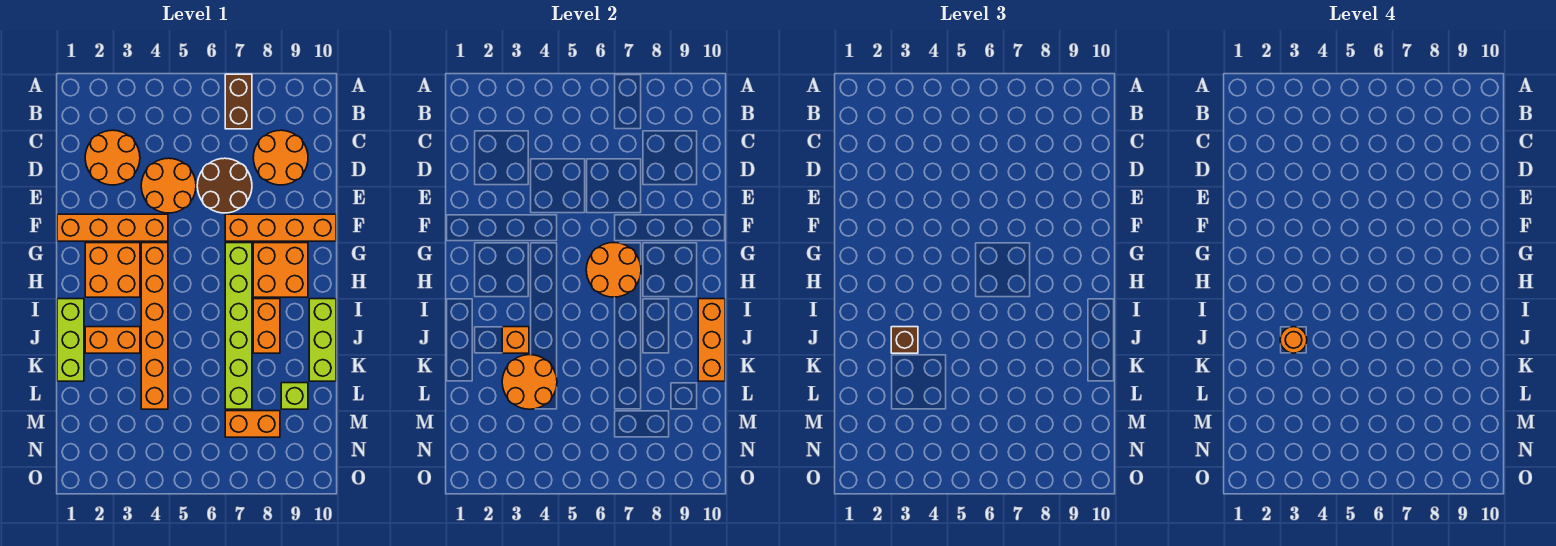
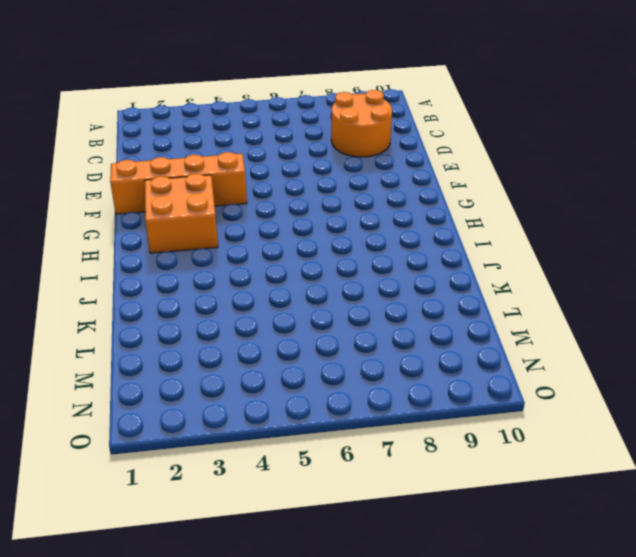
none -> brown 1x2 brick [225,74,252,129]
none -> orange 2x2 round brick [85,130,140,185]
none -> orange 2x2 round brick [141,158,196,213]

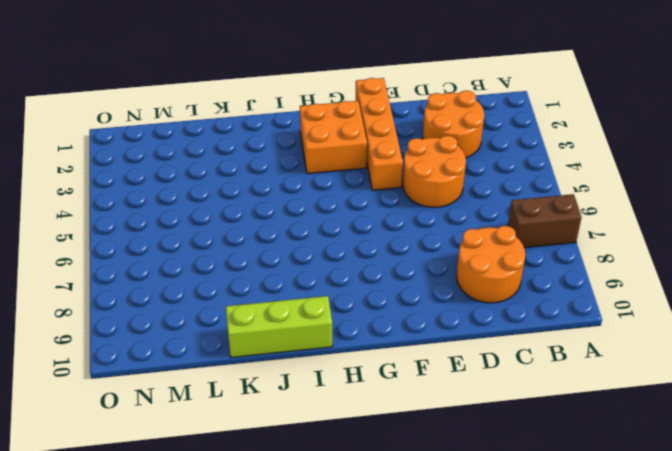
none -> brown 2x2 round brick [197,158,252,213]
none -> orange 1x4 brick [225,214,336,241]
none -> orange 1x6 brick [141,243,168,409]

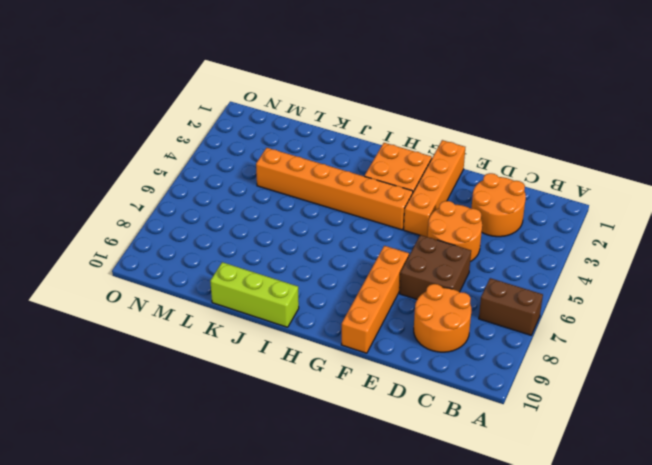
brown 2x2 brick [400,235,471,299] -> brown 2x2 round brick [197,158,252,213]
none -> lime 1x6 brick [225,243,252,409]
none -> orange 2x2 brick [253,243,308,297]
none -> lime 1x3 brick [57,299,84,381]

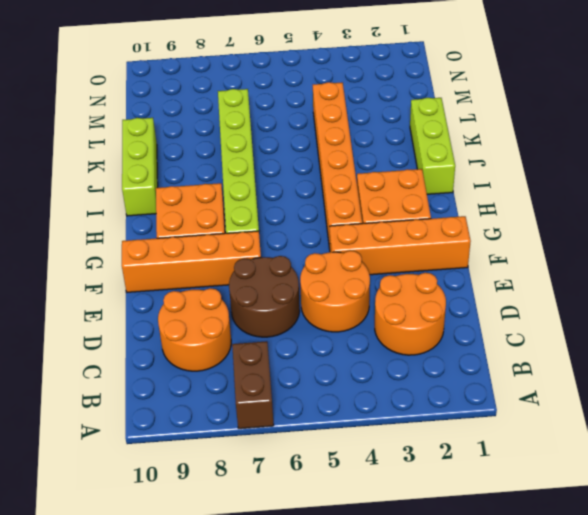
none -> orange 1x2 brick [253,299,280,353]
none -> orange 1x2 brick [85,327,140,353]
none -> lime 1x1 brick [281,383,308,409]

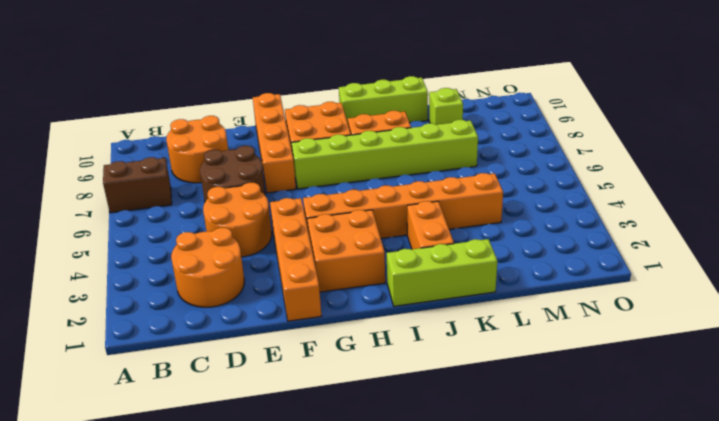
none -> orange 1x2 brick [225,411,280,437]
none -> orange 2x2 round brick [586,243,641,297]
none -> orange 1x3 brick [698,299,725,381]

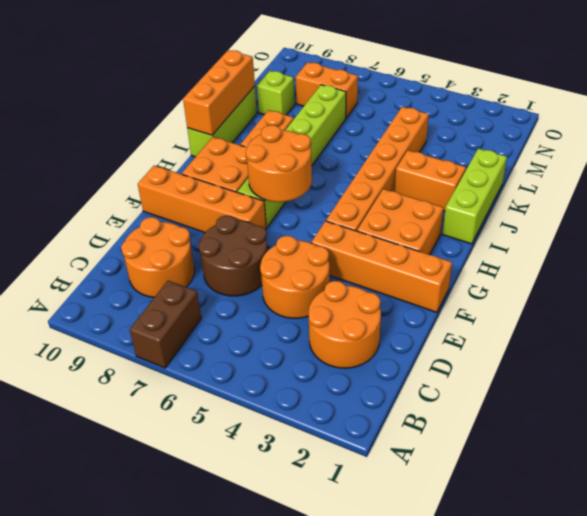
none -> orange 1x1 brick [502,327,529,353]
none -> orange 2x2 round brick [502,355,557,409]
none -> brown 1x1 brick [891,327,918,353]

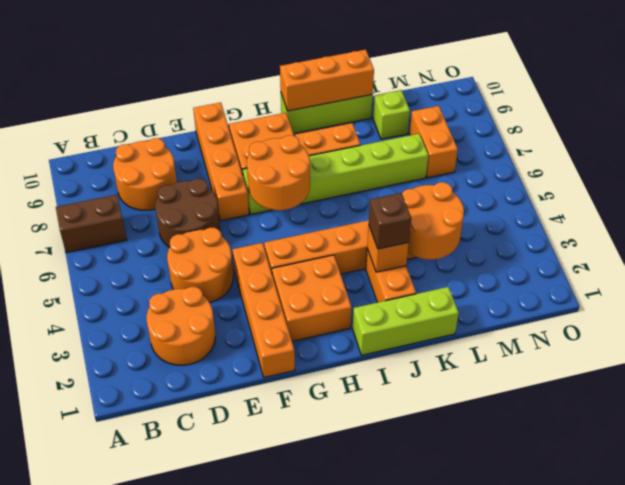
none -> orange 1x1 round brick [1280,327,1307,353]

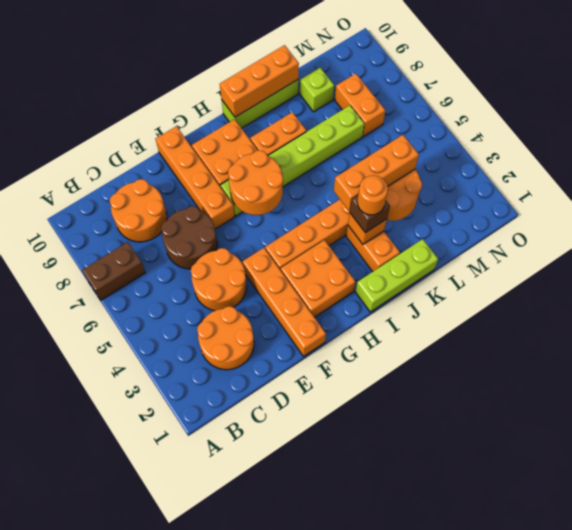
orange 1x3 brick [334,135,419,211] -> none

